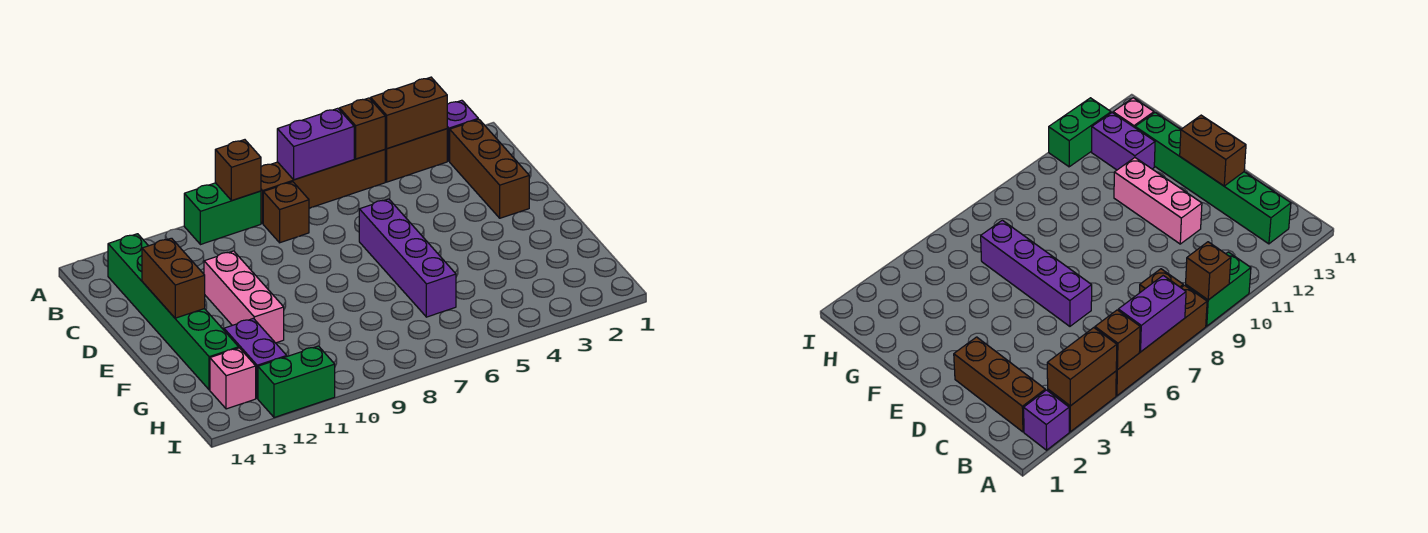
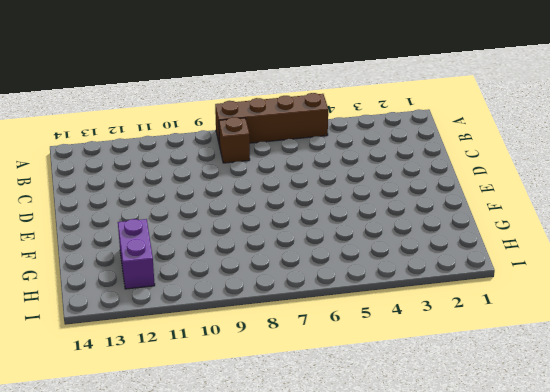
none -> purple 1x1 brick [447,100,478,161]
none -> brown 1x2 brick [385,129,447,182]
none -> green 1x2 brick [184,183,261,245]

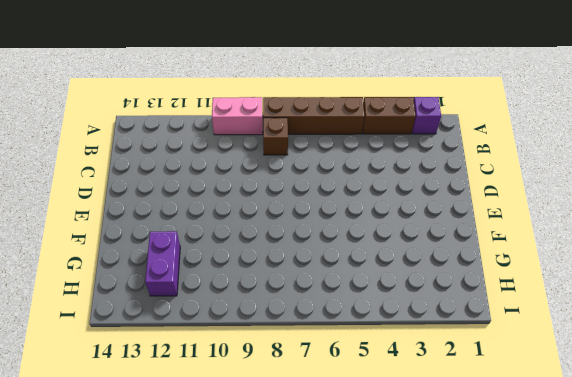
pink 1x2 brick [212,97,263,135] -> green 1x2 brick [184,183,261,245]
none -> brown 1x3 brick [450,119,529,218]
none -> green 1x6 brick [108,234,239,390]
none -> purple 1x4 brick [359,199,456,317]

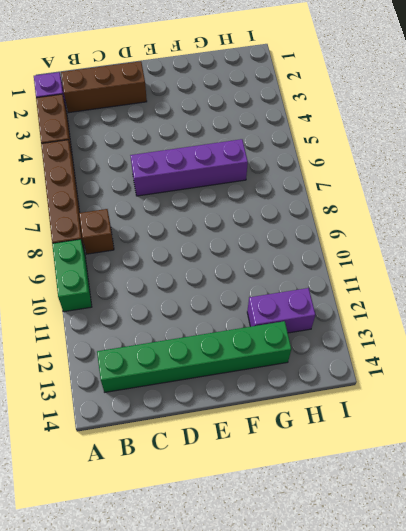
none -> pink 1x3 brick [204,251,284,343]
none -> pink 1x1 brick [210,348,256,409]
none -> green 1x2 brick [258,346,335,418]

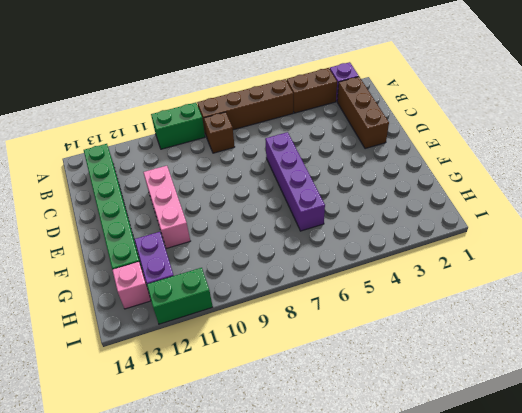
none -> brown 1x2 brick [371,77,447,149]
none -> brown 1x1 brick [340,98,385,159]
none -> purple 1x2 brick [277,108,354,180]

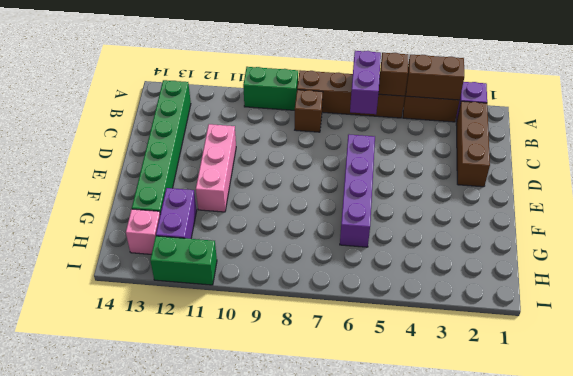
purple 1x2 brick [350,51,381,114] -> purple 1x2 brick turned to [277,108,354,180]
none -> brown 1x1 brick [215,140,261,201]
none -> brown 1x2 brick [142,238,205,318]

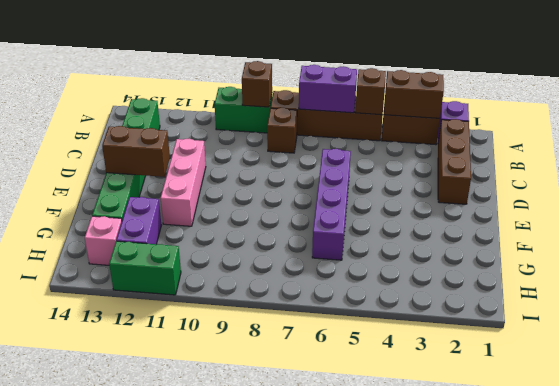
brown 1x2 brick [102,126,170,177] -> brown 1x2 brick turned to [142,238,205,318]

